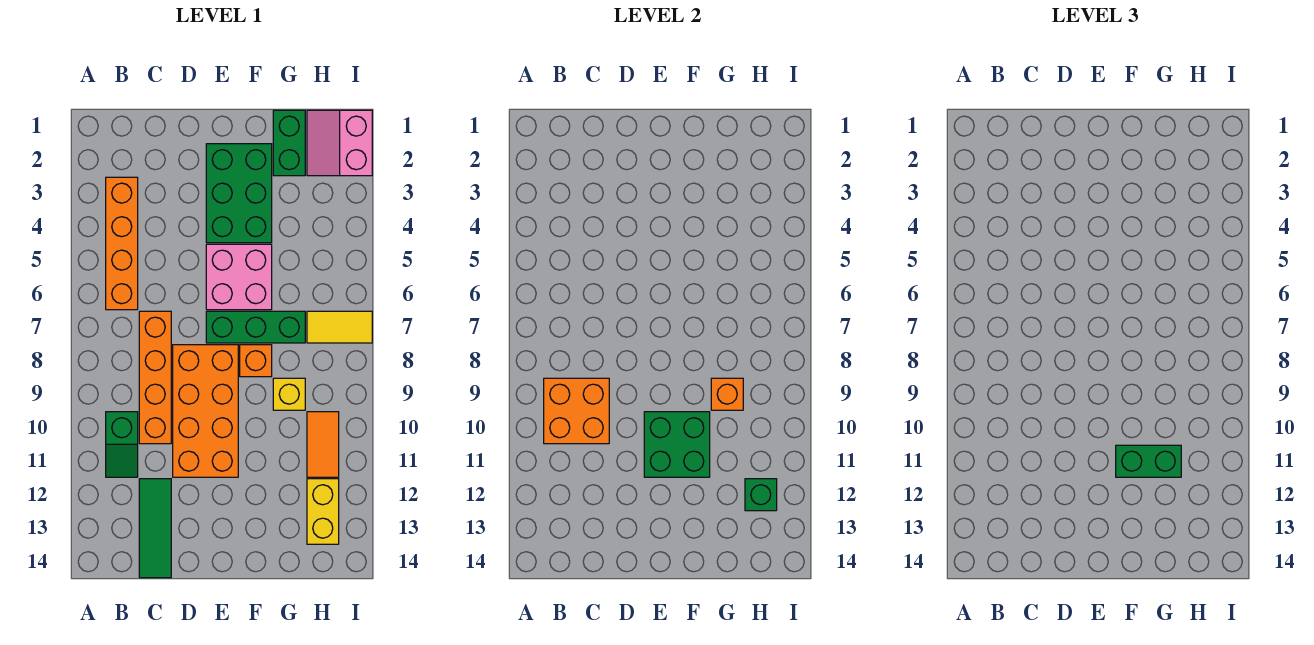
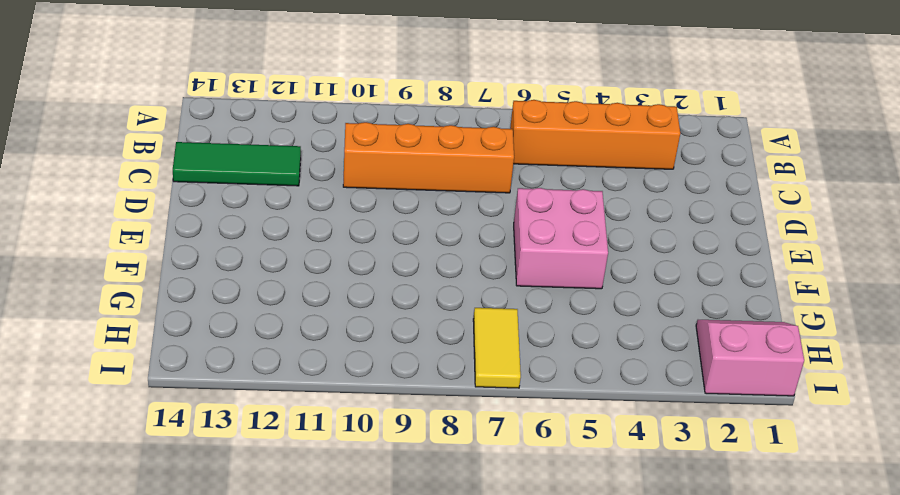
none -> green 1x2 slope [106,412,138,477]
none -> orange 2x4 brick [173,345,238,477]
none -> green 2x3 brick [206,144,272,243]

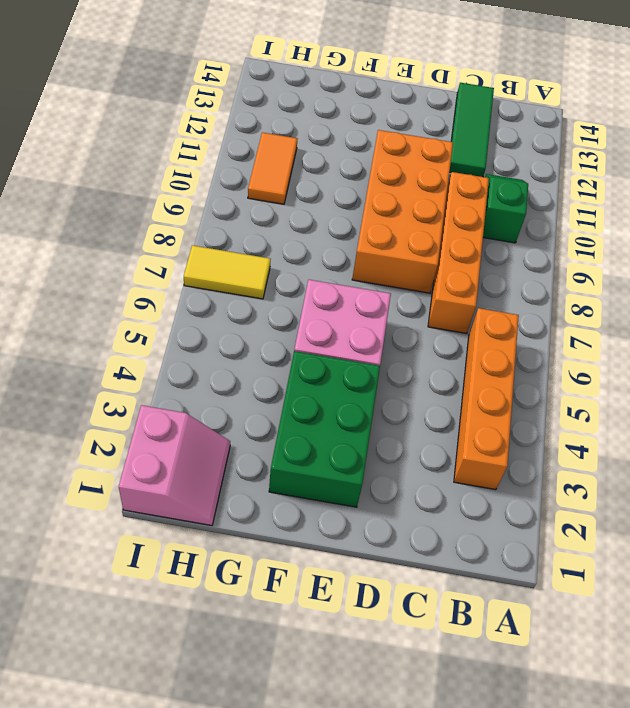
none -> green 1x3 brick [206,311,305,343]
none -> orange 1x1 brick [240,345,272,377]
none -> green 1x2 brick [273,110,305,176]

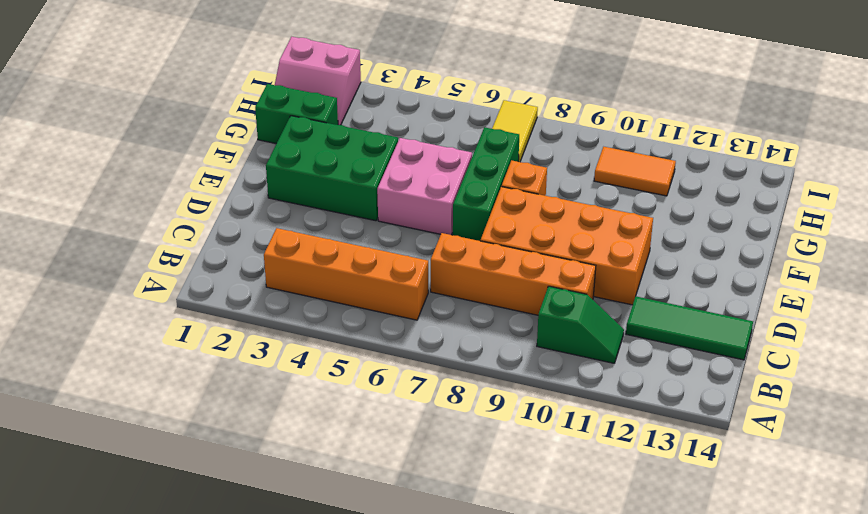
none -> yellow 1x1 brick [273,378,305,410]
none -> yellow 1x2 brick [307,479,339,544]
none -> orange 2x2 brick [544,378,609,444]

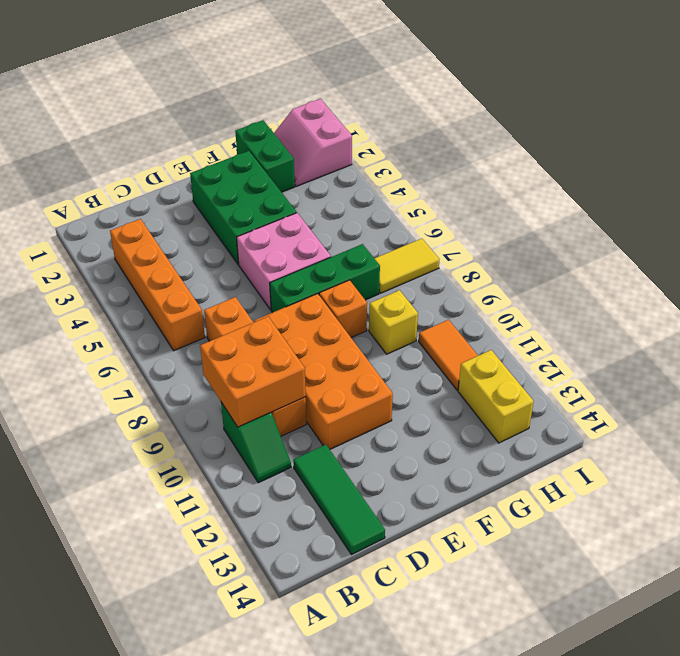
none -> green 2x2 brick [644,412,710,477]
none -> orange 1x1 brick [711,378,743,410]
none -> green 1x1 brick [745,479,777,511]

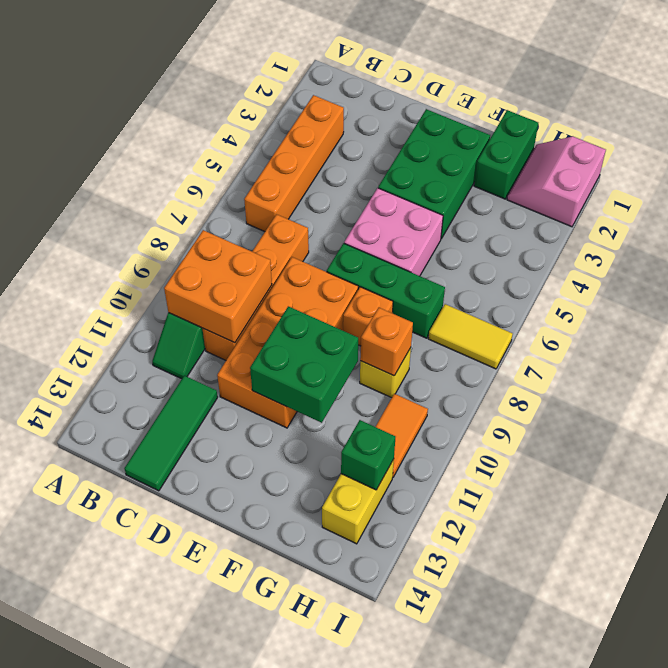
none -> green 1x2 brick [1116,445,1181,477]

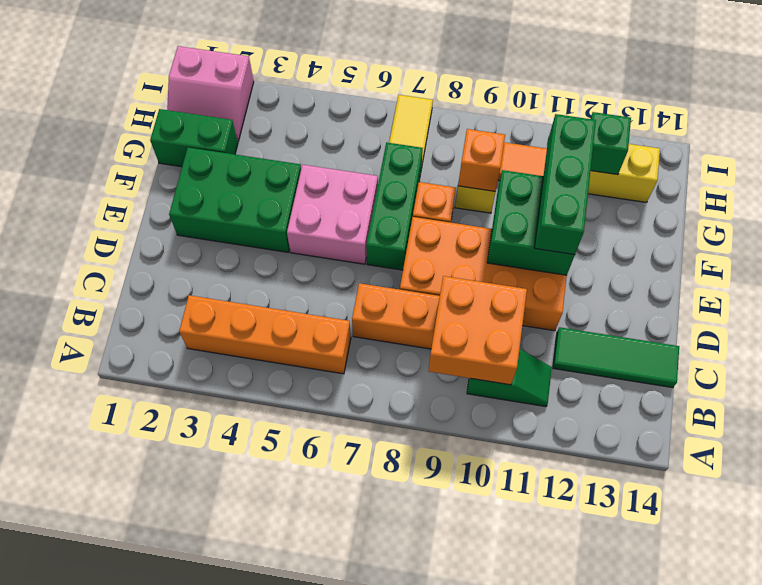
green 1x3 brick [535,114,596,255] -> green 1x2 brick [1116,445,1181,477]

